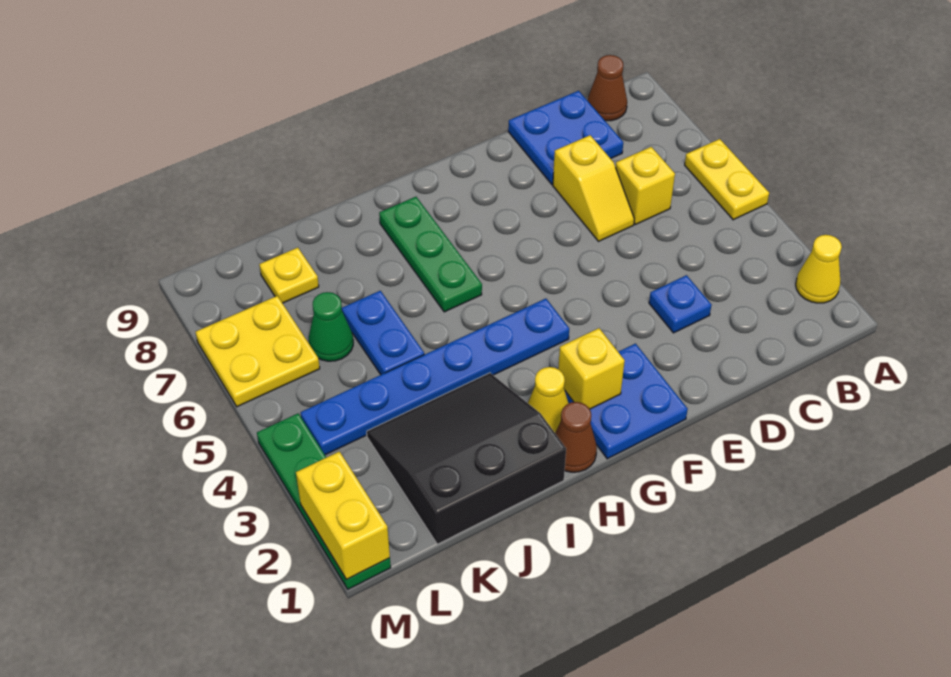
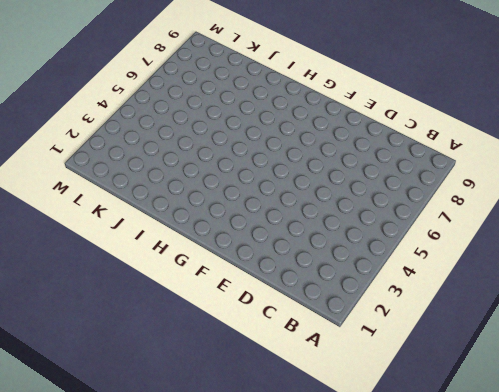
none -> yellow 1x1 cone [796,235,842,303]
none -> yellow 1x2 plate [685,139,769,220]
none -> brown 1x1 cone [587,55,627,121]

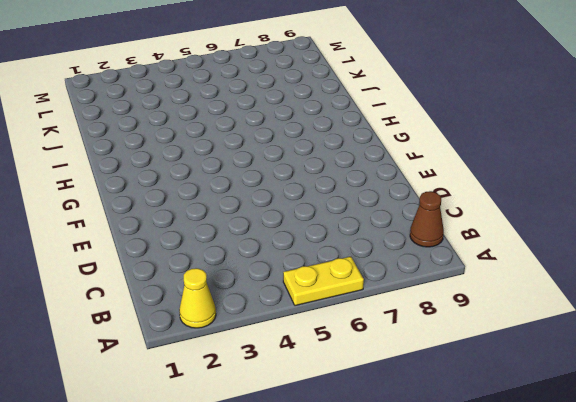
none -> yellow 1x1 brick [616,147,675,224]
none -> blue 2x2 plate [508,91,623,184]
none -> blue 1x1 plate [649,275,711,333]

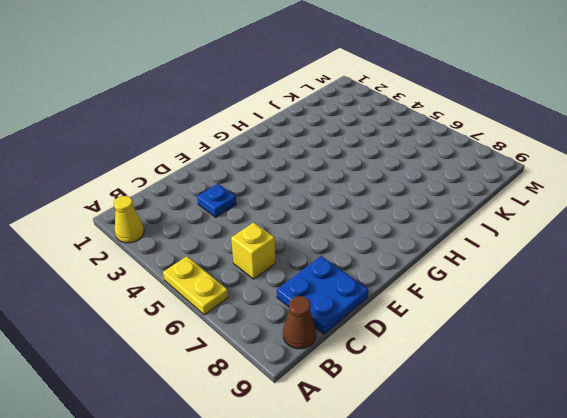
none -> yellow 1x2 slope [553,135,634,241]
none -> blue 2x2 plate [565,344,688,459]
none -> blue 1x6 plate [301,299,569,455]

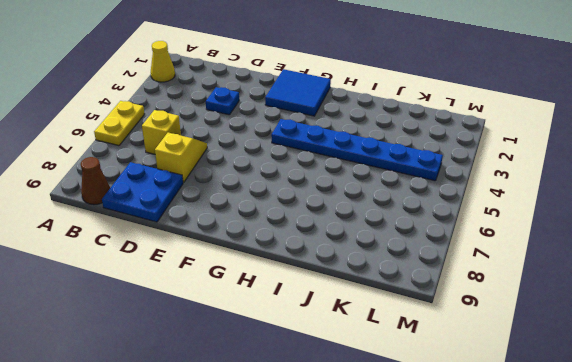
blue 2x2 tile [265,69,331,116] -> blue 2x2 plate [565,344,688,459]
none -> brown 1x1 cone [555,402,597,472]
none -> yellow 1x1 cone [528,367,569,432]
none -> green 1x3 plate [379,197,482,312]

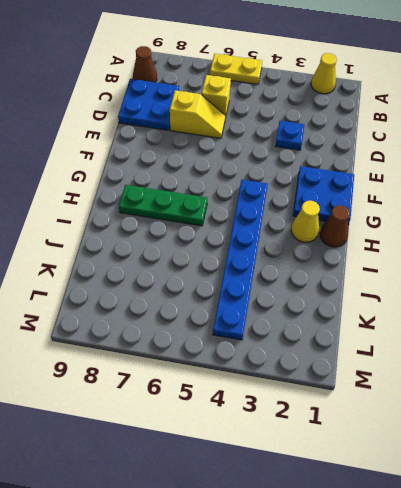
none -> black 3x3 slope [367,373,566,544]
none -> blue 1x2 plate [342,291,424,375]
none -> green 1x1 cone [309,292,353,361]

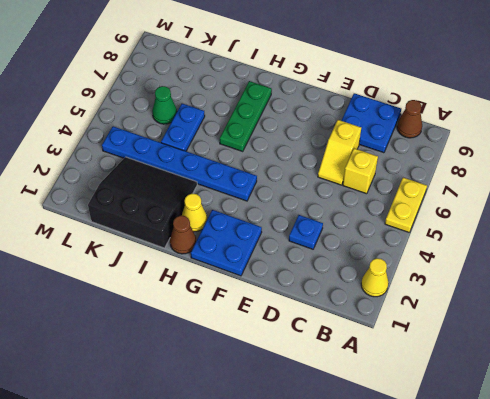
none -> yellow 1x1 plate [259,248,319,303]
none -> yellow 2x2 plate [196,296,320,407]
none -> green 1x4 plate [257,414,391,589]

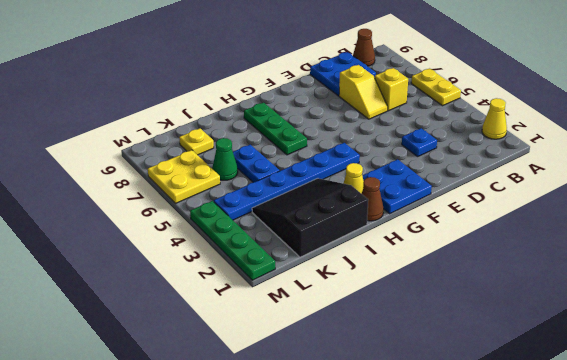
none -> yellow 1x1 brick [558,328,625,409]
none -> yellow 1x2 brick [296,452,390,580]

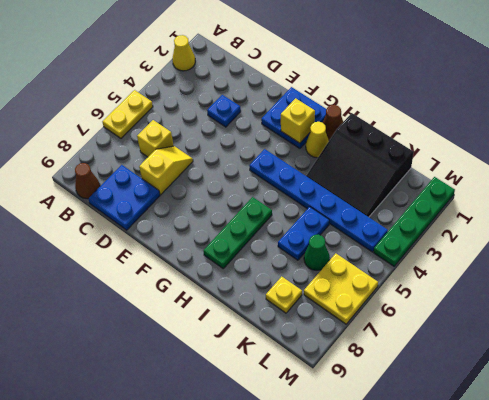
none -> yellow 1x2 brick [296,452,390,580]

